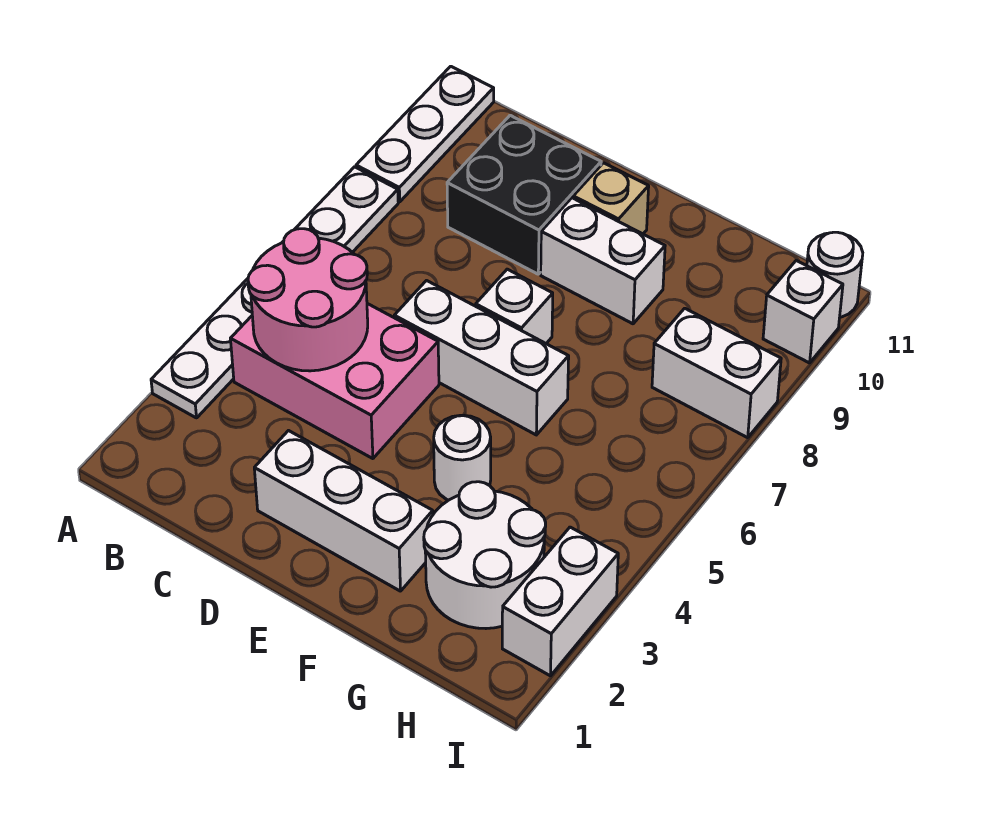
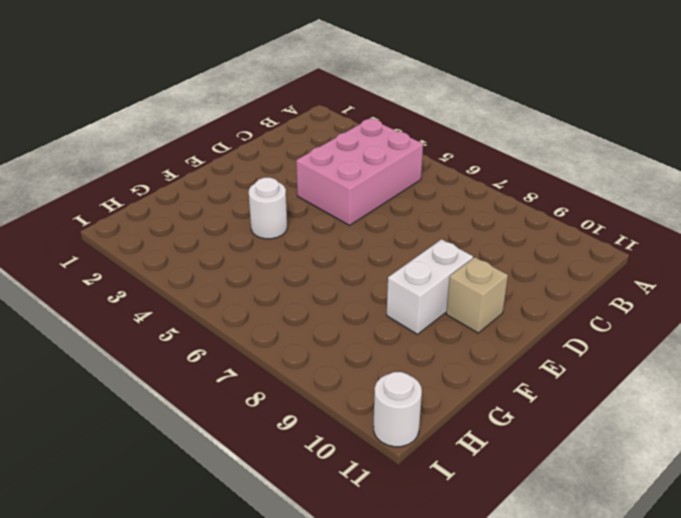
none -> white 1x6 plate [151,167,398,418]
none -> white 1x3 plate [356,66,494,202]
none -> black 2x2 brick [447,115,601,274]

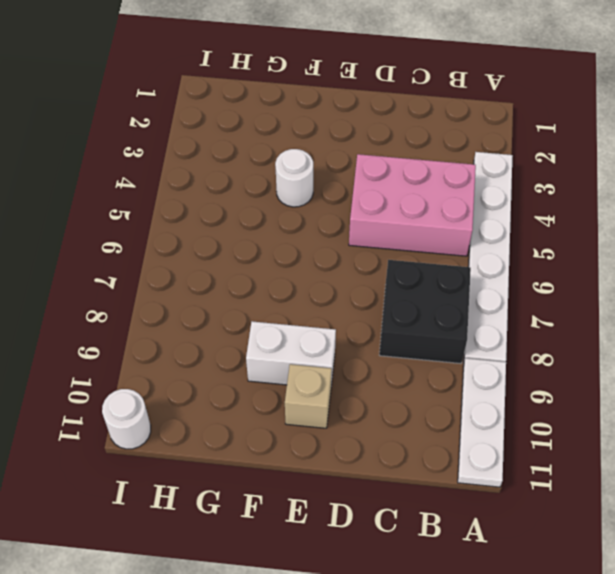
black 2x2 brick [379,260,471,364] -> black 2x2 brick moved to [447,115,601,274]
none -> white 1x3 brick [254,431,433,591]
none -> white 1x3 brick [394,281,569,435]
none -> white 1x1 brick [476,269,553,343]

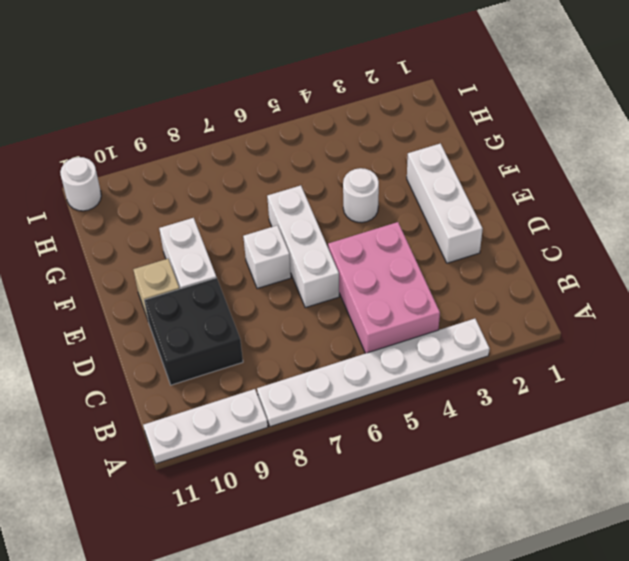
none -> white 2x2 round brick [424,482,546,629]
none -> white 1x2 brick [652,308,781,438]
none -> white 1x2 brick [502,527,618,676]

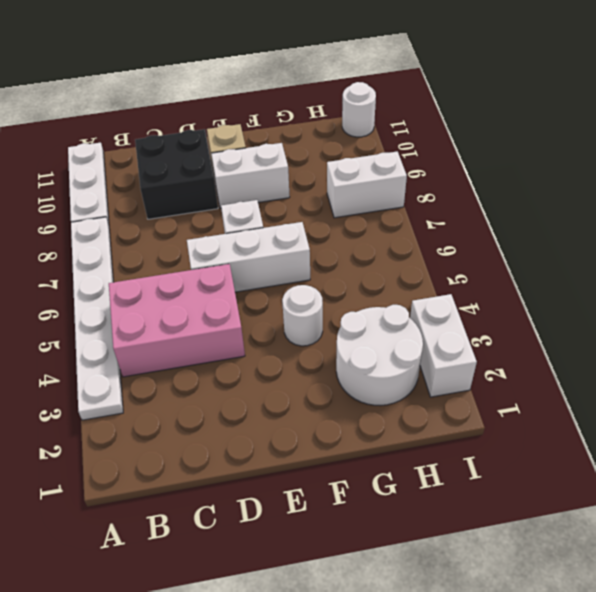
none -> white 1x3 brick [254,431,433,591]
none -> white 1x1 brick [763,261,843,363]
none -> pink 2x2 round brick [248,229,368,371]

